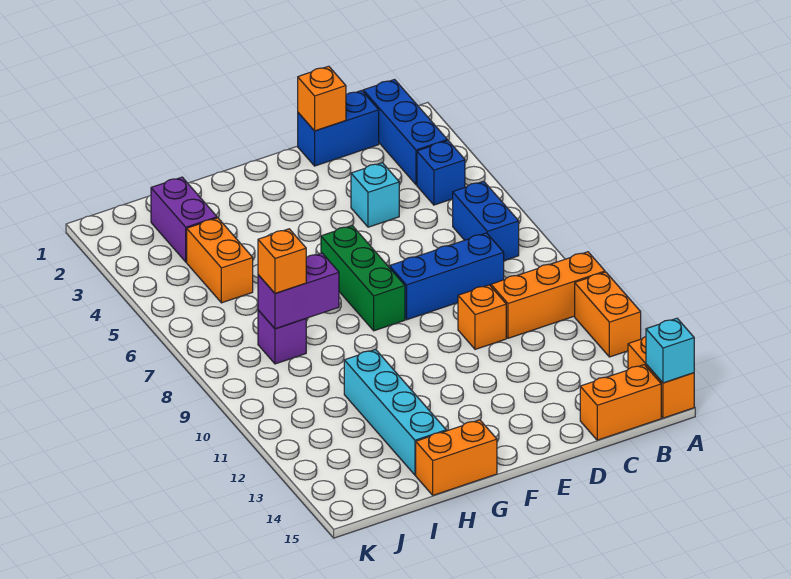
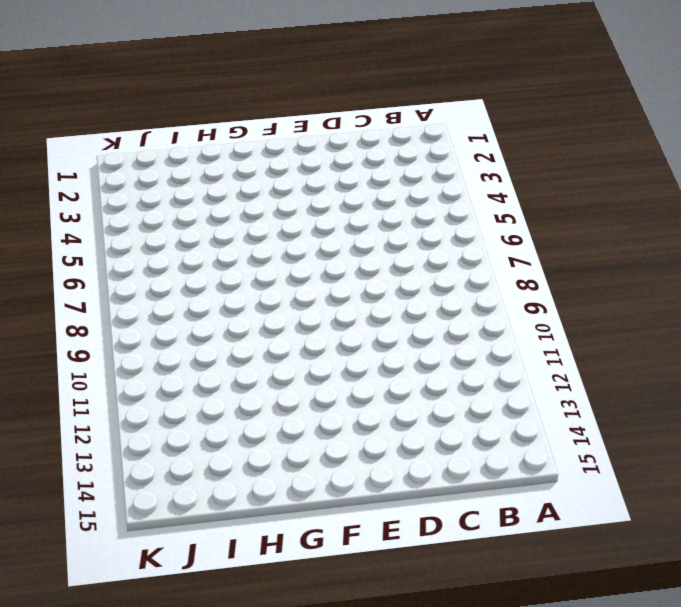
none -> orange 1x3 brick [491,252,605,338]
none -> orange 1x2 brick [575,272,641,357]
none -> orange 1x2 brick [628,337,694,418]

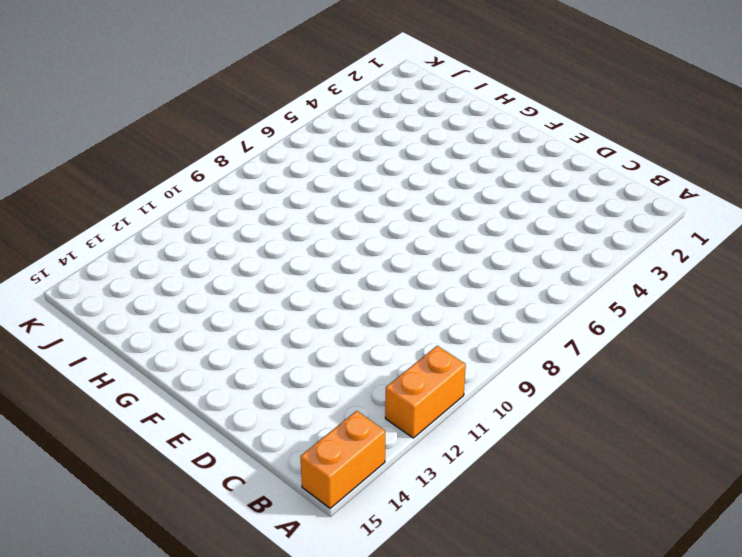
none -> orange 1x3 brick [491,252,605,338]
none -> blue 1x3 brick [363,80,447,185]
none -> blue 1x1 brick [417,141,465,205]

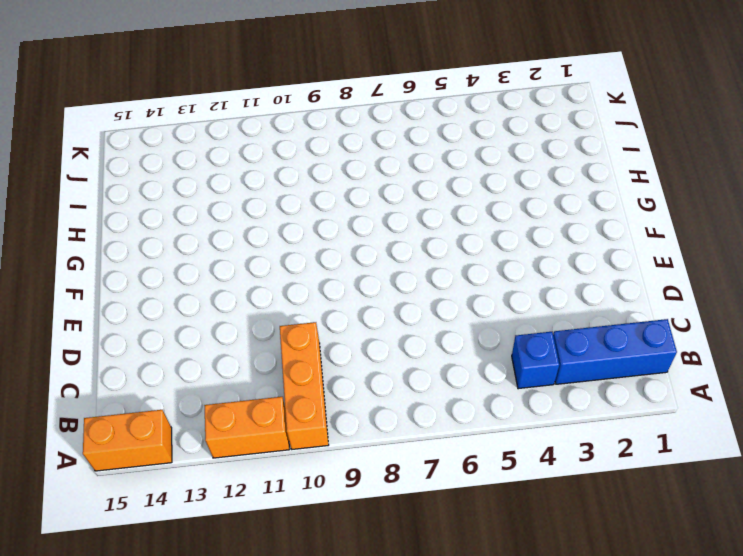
none -> blue 1x2 brick [453,181,519,261]
none -> orange 1x2 brick [580,365,661,440]
none -> blue 1x2 brick [298,90,379,166]

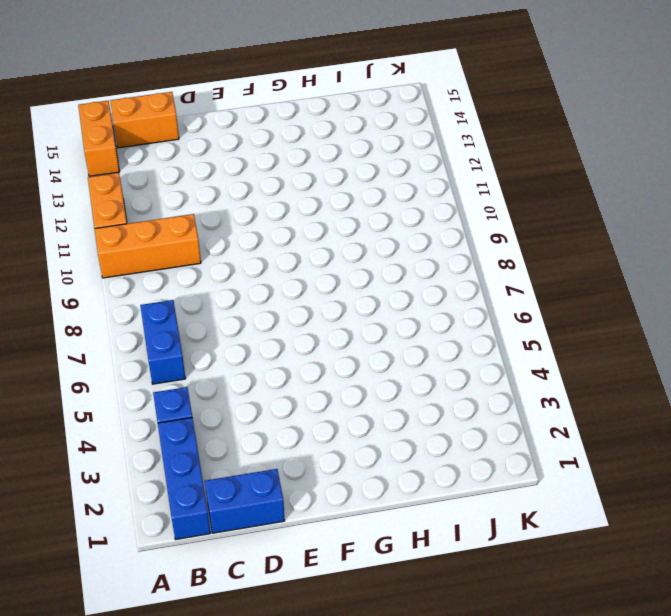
none -> blue 1x3 brick [390,233,504,320]
none -> cyan 1x1 brick [351,163,399,227]
none -> orange 1x1 brick [458,285,506,349]

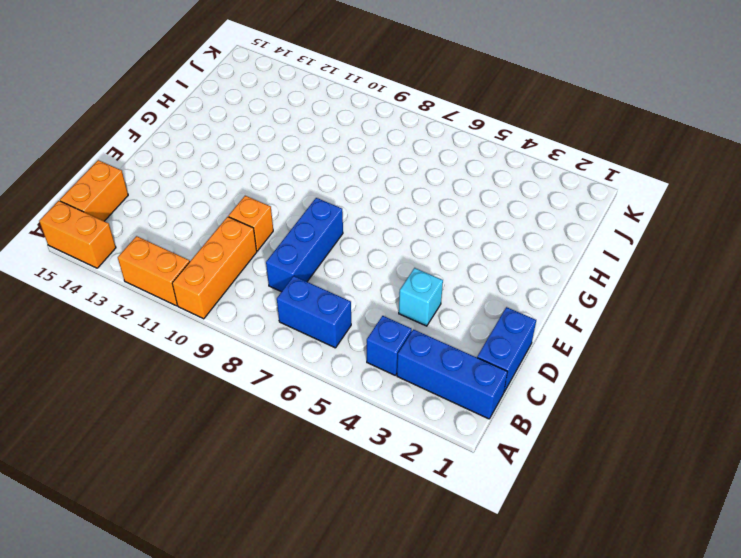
none -> green 1x3 brick [321,226,405,331]
none -> orange 1x2 brick [416,420,497,495]
none -> cyan 1x4 brick [344,349,446,475]

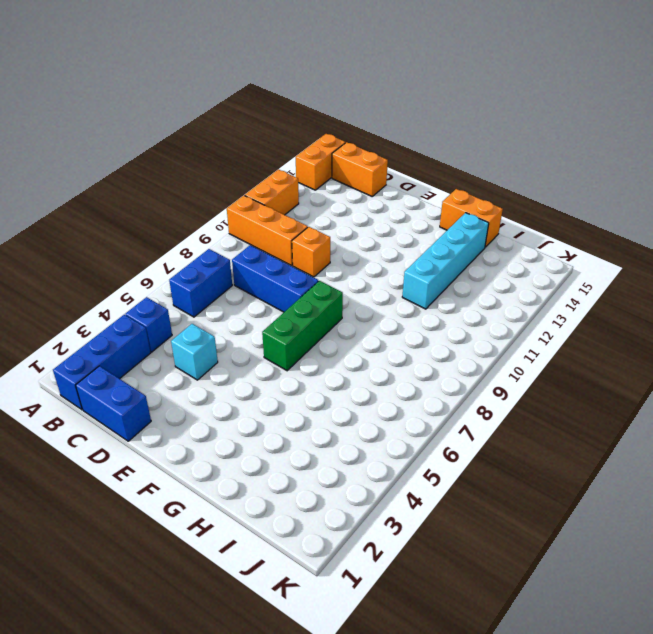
none -> purple 1x2 brick [151,177,217,262]
none -> orange 1x2 brick [187,218,253,303]
none -> purple 1x1 brick [258,310,306,364]

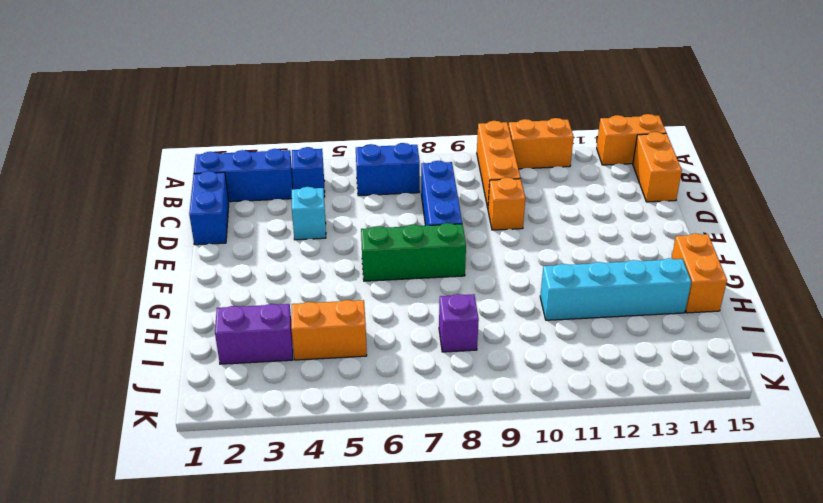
none -> cyan 1x1 brick [646,318,694,383]
none -> orange 1x1 brick [298,66,346,131]
none -> purple 1x2 brick [258,253,339,329]

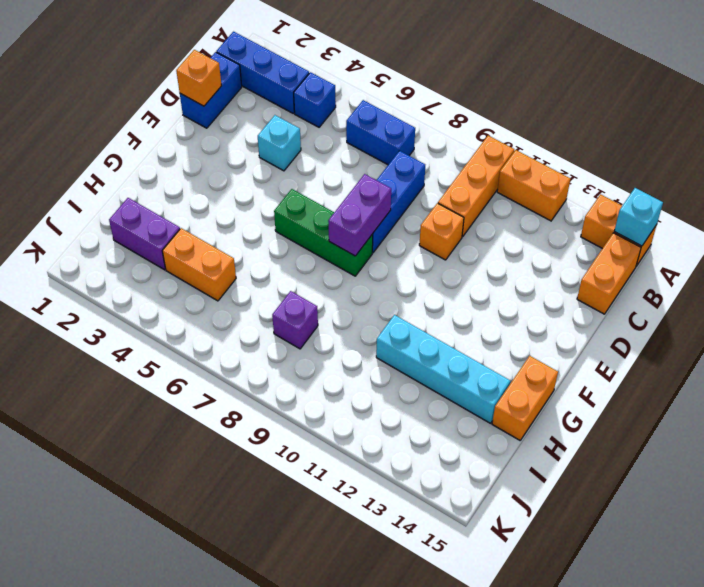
purple 1x2 brick [328,174,391,256] -> purple 1x2 brick moved to [258,253,339,329]
none -> orange 1x1 brick [258,229,306,293]

